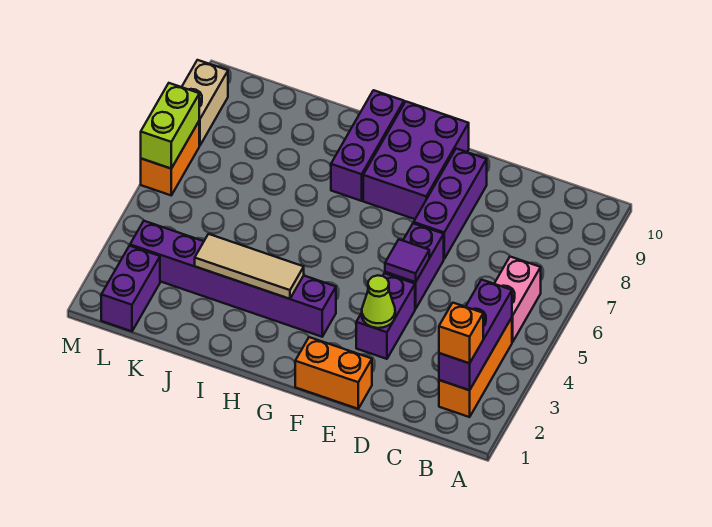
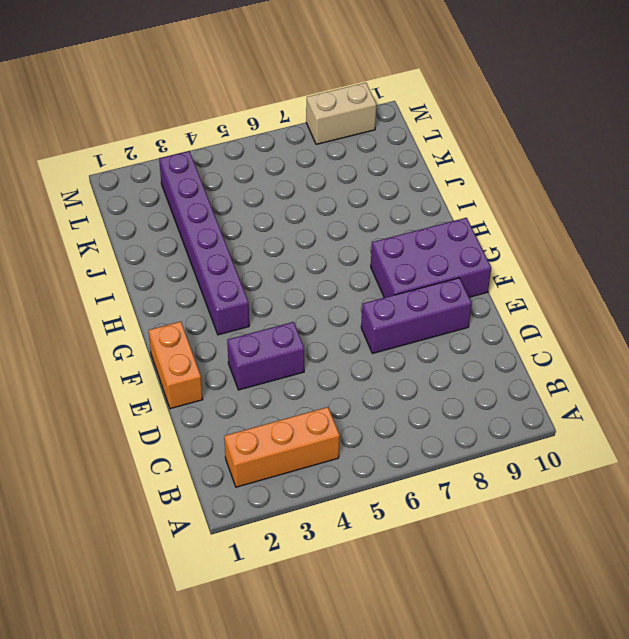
none -> pink 1x2 brick [494,257,541,342]
none -> purple 1x2 brick [385,223,444,309]
none -> purple 1x3 brick [331,90,404,201]

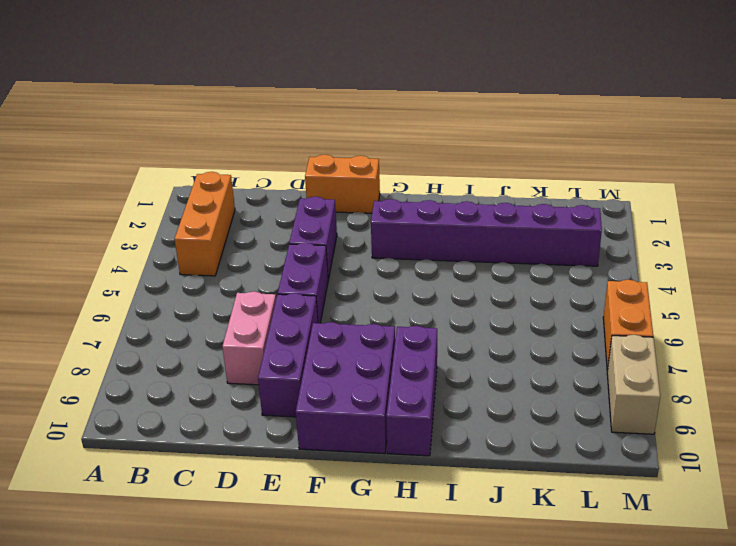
pink 1x2 brick [222,291,276,385] -> pink 1x2 brick moved to [494,257,541,342]
none -> purple 1x2 brick [101,246,160,331]
none -> purple 1x3 brick [439,280,512,390]
none -> lime 1x1 cone [362,275,395,328]

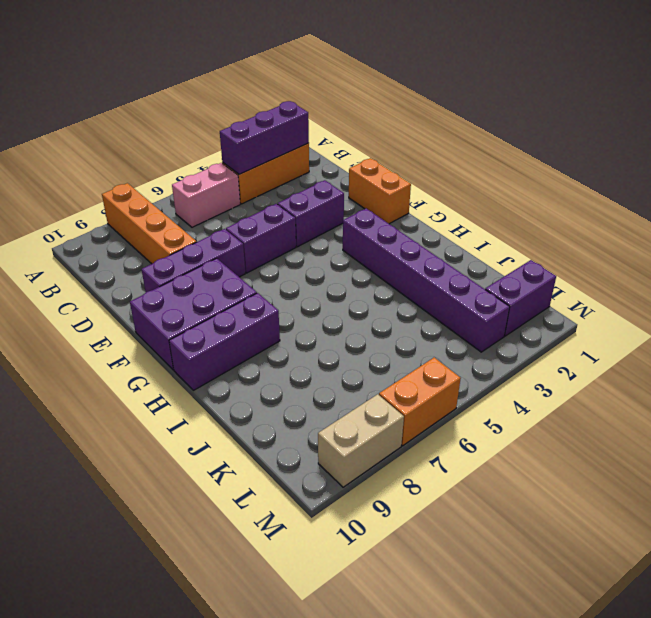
orange 1x4 brick [102,183,197,264] -> none
none -> lime 1x1 cone [362,275,395,328]
none -> purple 1x1 tile [385,240,429,282]
none -> tan 1x3 tile [195,234,304,299]

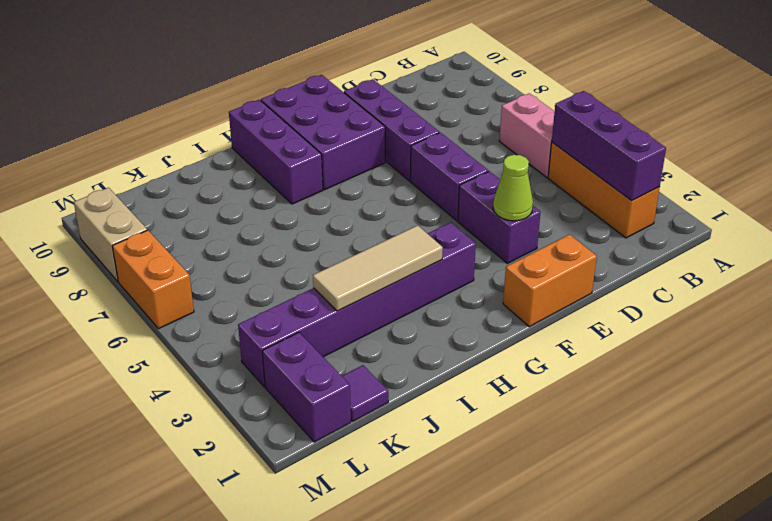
purple 1x1 tile [342,365,388,421] -> purple 1x1 tile moved to [385,240,429,282]
none -> lime 1x2 brick [141,83,199,168]
none -> orange 1x1 brick [439,303,483,363]

